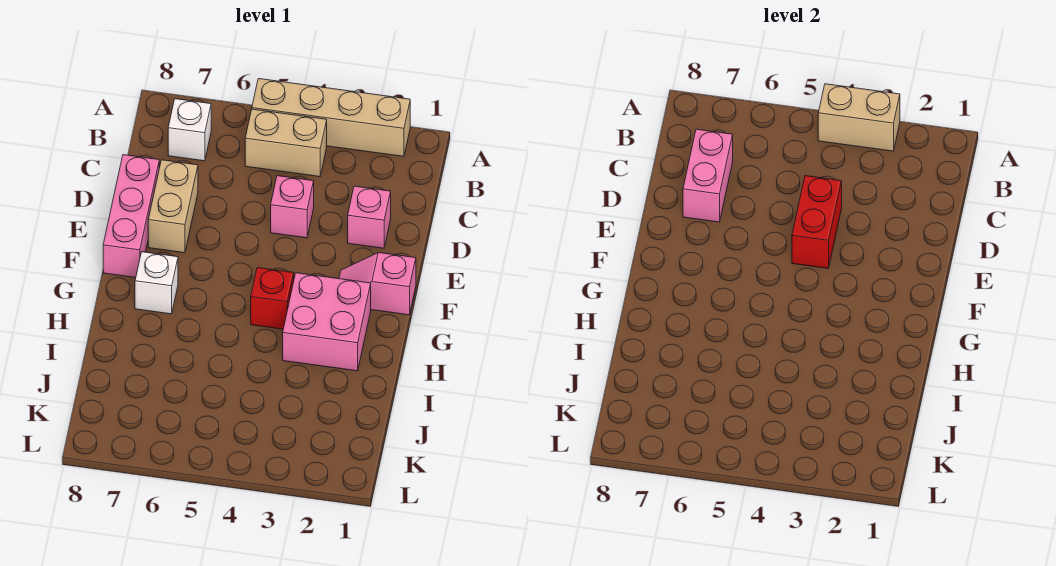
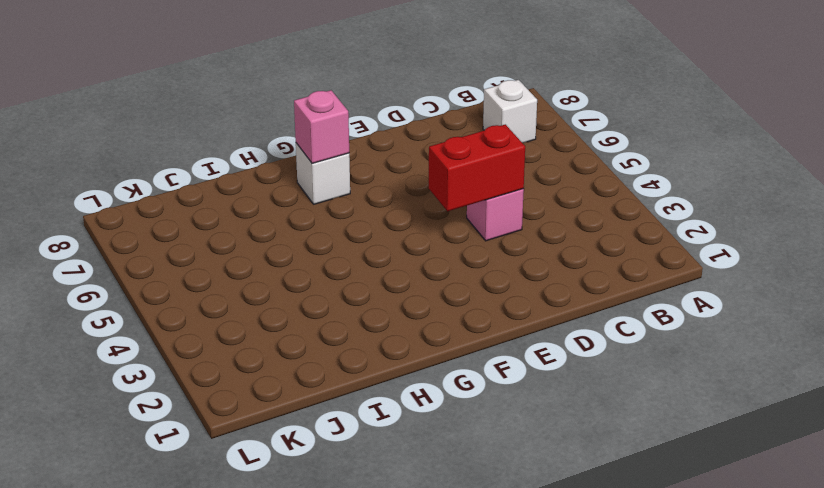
pink 1x1 brick [294,90,349,163] -> pink 1x1 brick moved to [348,186,391,248]
none -> tan 1x4 brick [252,79,410,157]
none -> tan 1x2 brick [245,109,327,177]
none -> tan 1x2 brick [148,160,198,253]

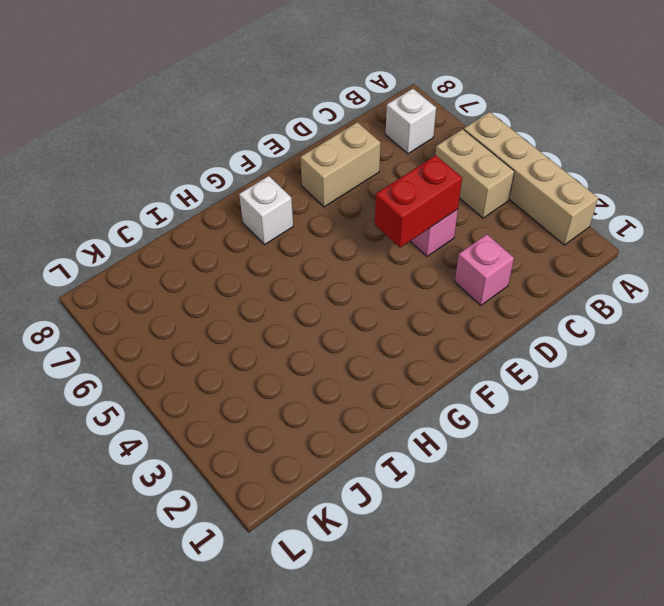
none -> pink 1x3 brick [103,155,159,278]
none -> pink 1x2 slope [339,253,416,315]
none -> pink 2x2 brick [283,273,371,371]

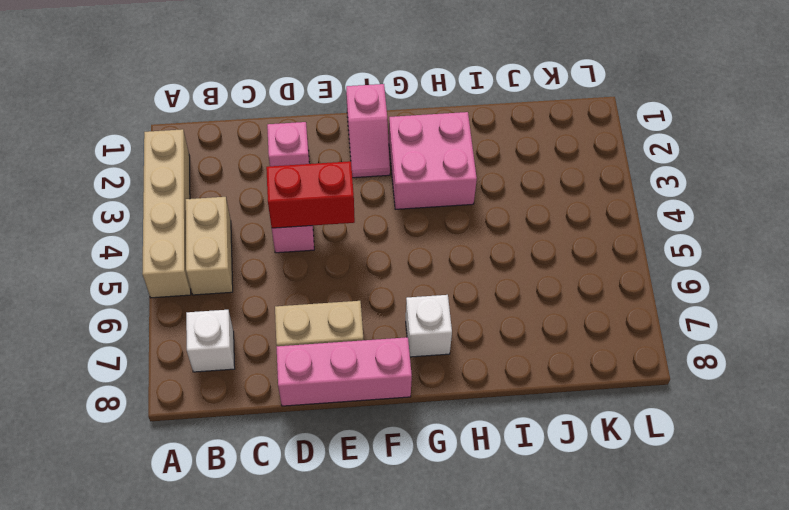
none -> red 1x1 brick [251,268,294,329]
none -> tan 1x2 brick [818,84,900,151]
none -> pink 1x2 brick [683,129,733,222]

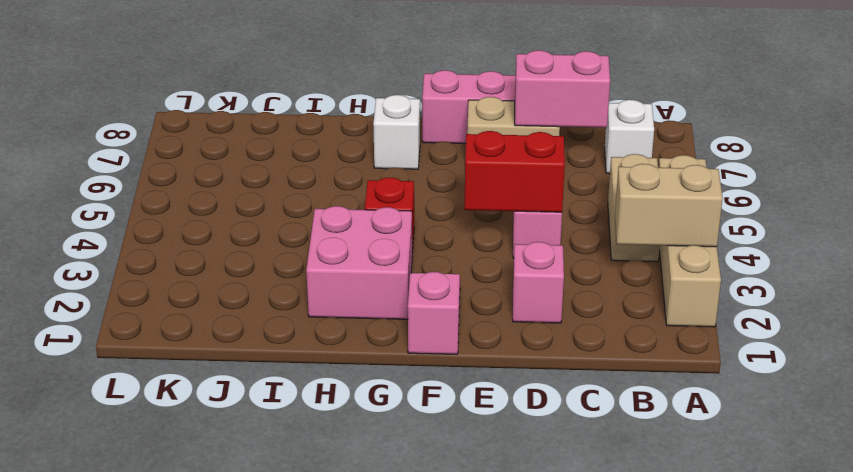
tan 1x2 brick [615,164,723,247] -> tan 1x2 brick turned to [818,84,900,151]

